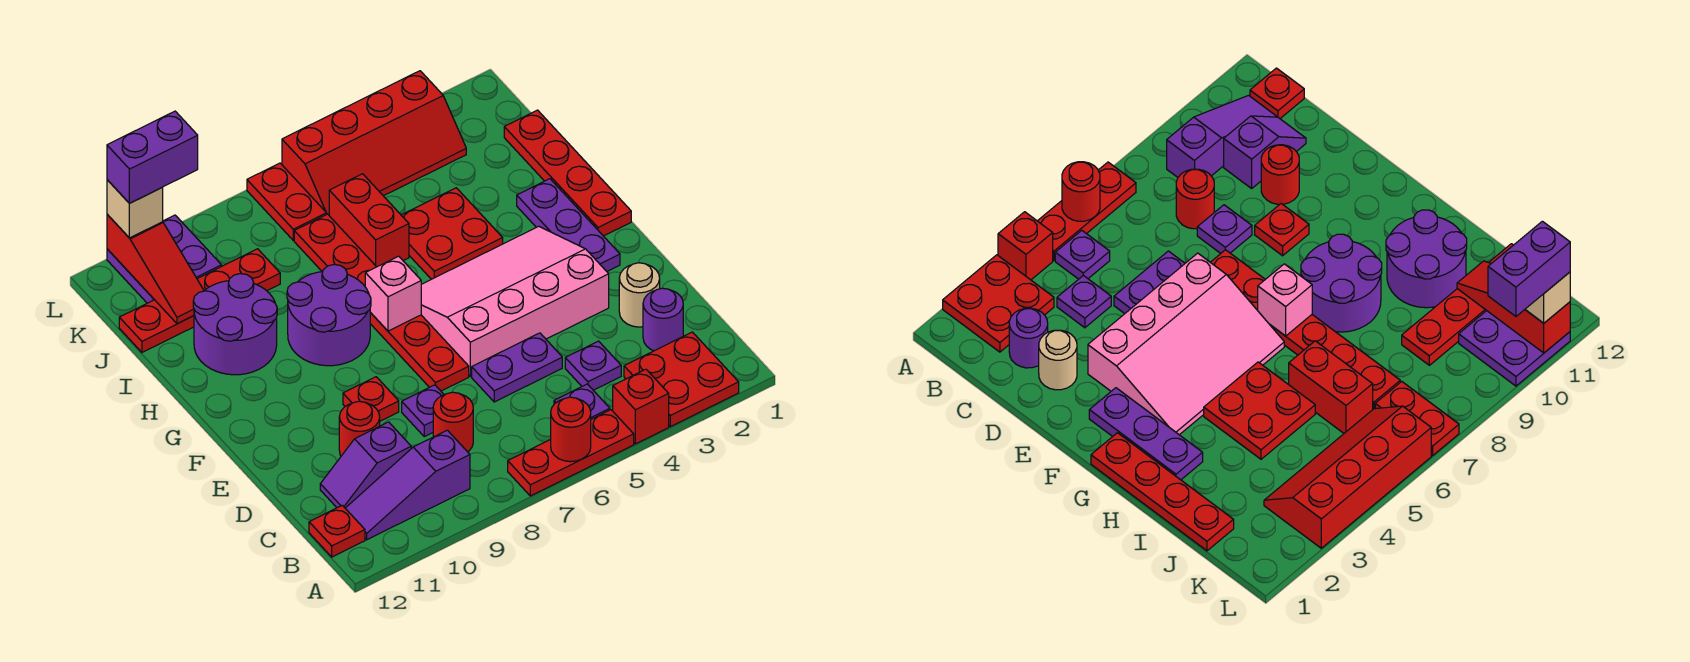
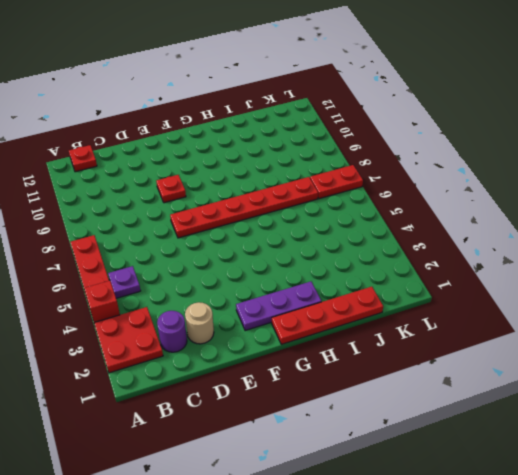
none -> purple 1x3 slope [345,430,470,540]
none -> purple 1x1 plate [565,341,621,390]
none -> red 1x1 round brick [433,392,473,452]
none -> purple 1x2 slope [320,422,411,508]

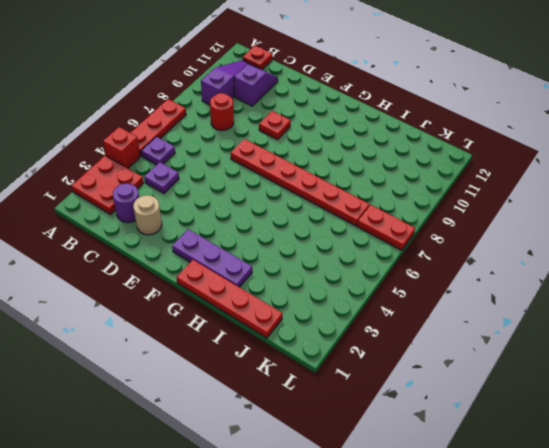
none -> purple 1x2 plate [472,333,562,402]
none -> purple 1x1 plate [402,385,444,437]
none -> red 1x1 round brick [339,401,380,456]
none -> pink 3x4 slope [421,226,609,376]

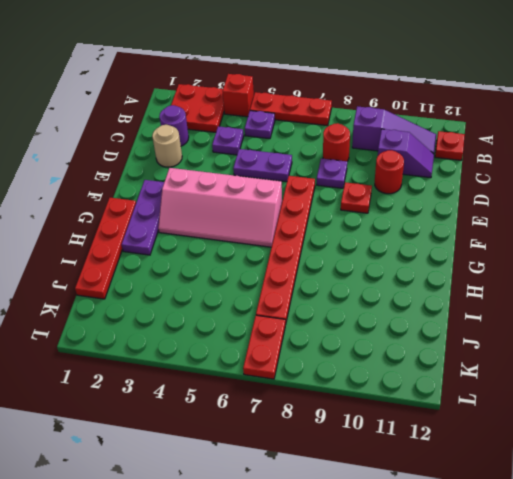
pink 2x4 slope [158,168,282,247] -> pink 3x4 slope [421,226,609,376]
none -> purple 2x2 round brick [287,265,371,366]
none -> red 2x2 plate [401,188,503,279]
none -> purple 2x2 round brick [193,274,277,375]
none -> red 1x2 brick [329,174,409,267]

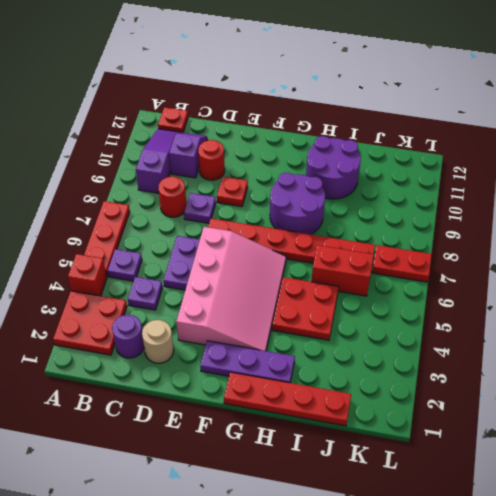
none -> red 1x4 plate [119,249,280,352]
none -> red 2x4 slope [282,71,466,215]
none -> purple 2x2 plate [107,215,222,303]
none -> red 1x1 round brick [551,397,591,462]

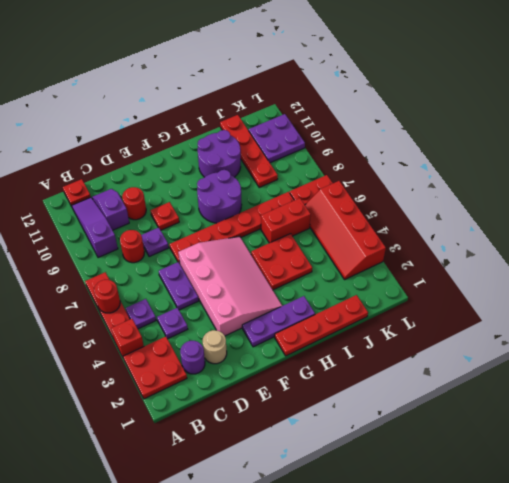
none -> pink 1x1 brick [365,256,421,331]
none -> red 1x3 slope [107,214,204,324]
none -> tan 1x1 brick [107,180,163,238]
none -> purple 1x2 brick [107,111,198,203]

